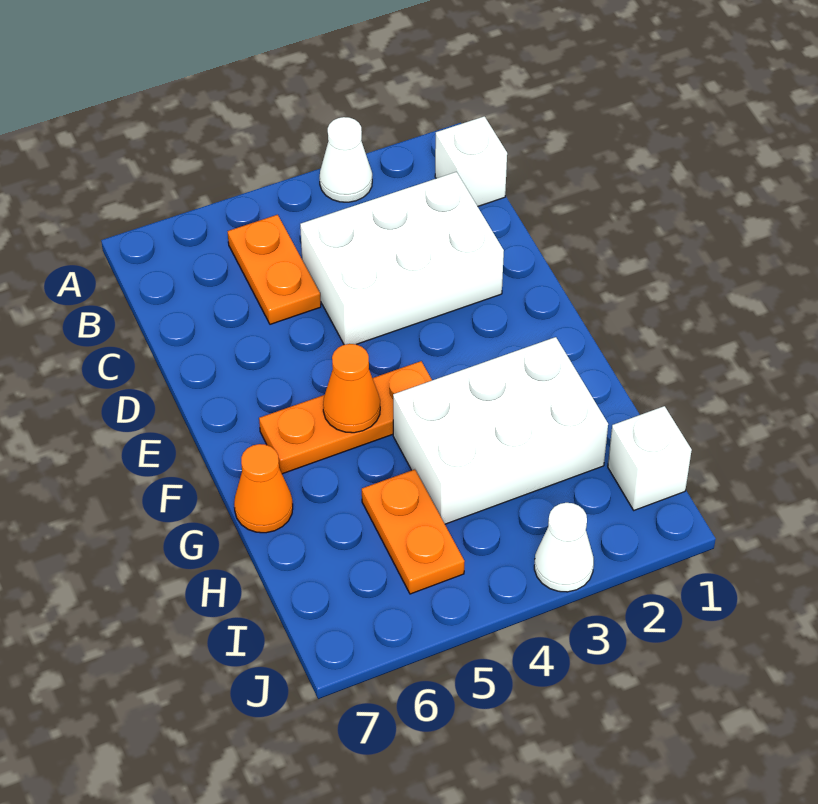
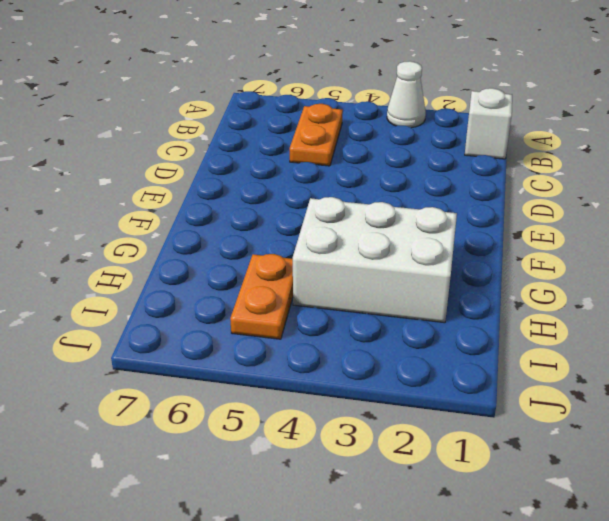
none -> white 2x3 brick [300,172,504,345]
none -> orange 1x3 plate [259,361,432,474]

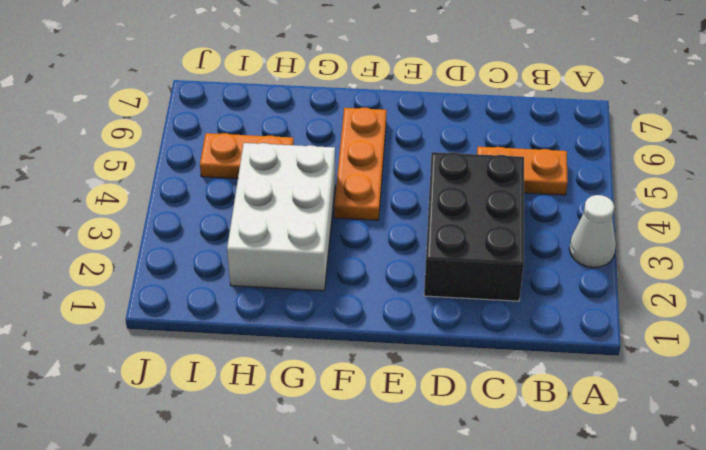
black 2x3 brick [424,152,524,301] -> white 2x3 brick [300,172,504,345]
none -> white 1x1 brick [435,116,507,207]
none -> orange 1x1 cone [234,444,293,533]

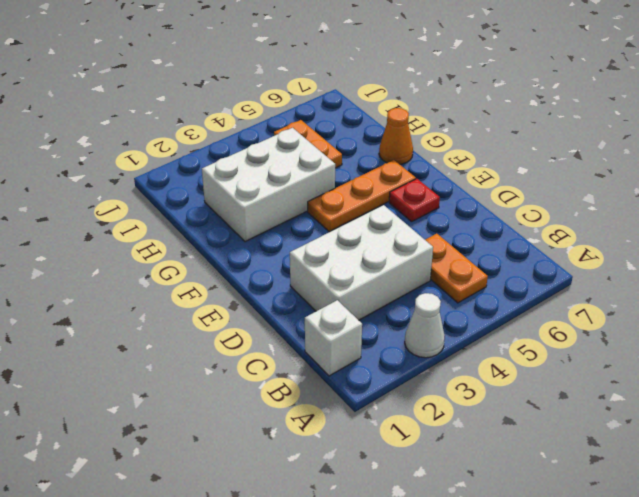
red 1x1 plate [389,179,440,222] -> none
none -> white 1x1 brick [608,406,692,510]
none -> white 1x1 cone [534,503,594,592]

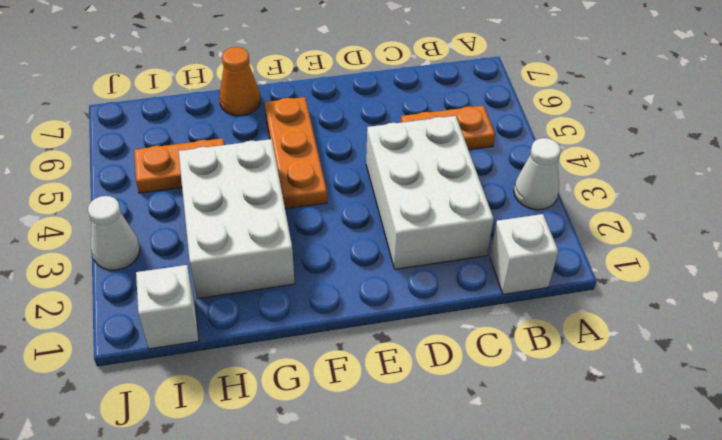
none -> orange 1x1 cone [323,344,380,433]

